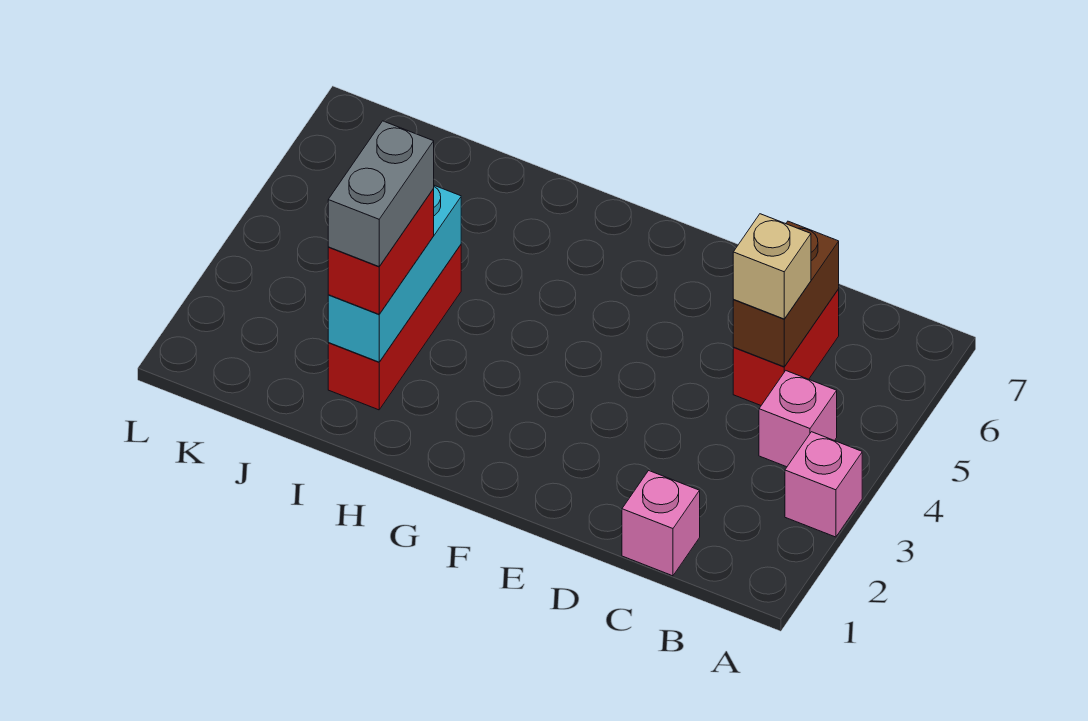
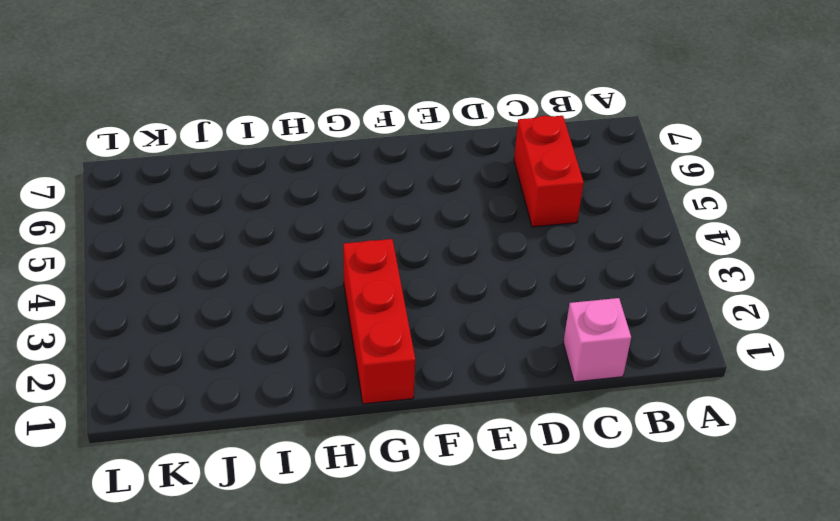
red 1x3 brick [343,239,415,404] -> red 1x3 brick moved to [328,245,461,410]
none -> pink 1x1 brick [785,432,862,537]
none -> pink 1x1 brick [759,371,837,467]

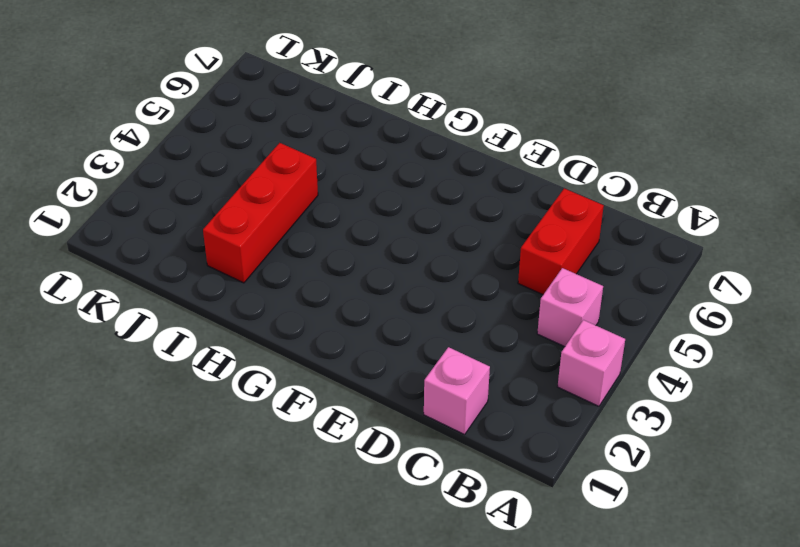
none -> brown 1x2 brick [733,221,839,367]
none -> cyan 1x3 brick [328,185,461,362]

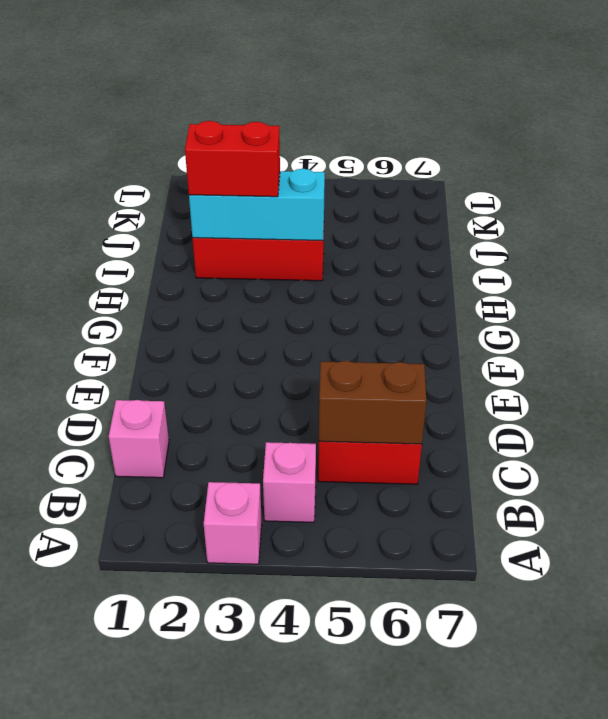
none -> tan 1x1 brick [733,214,811,319]
none -> grey 1x2 brick [328,121,434,266]

